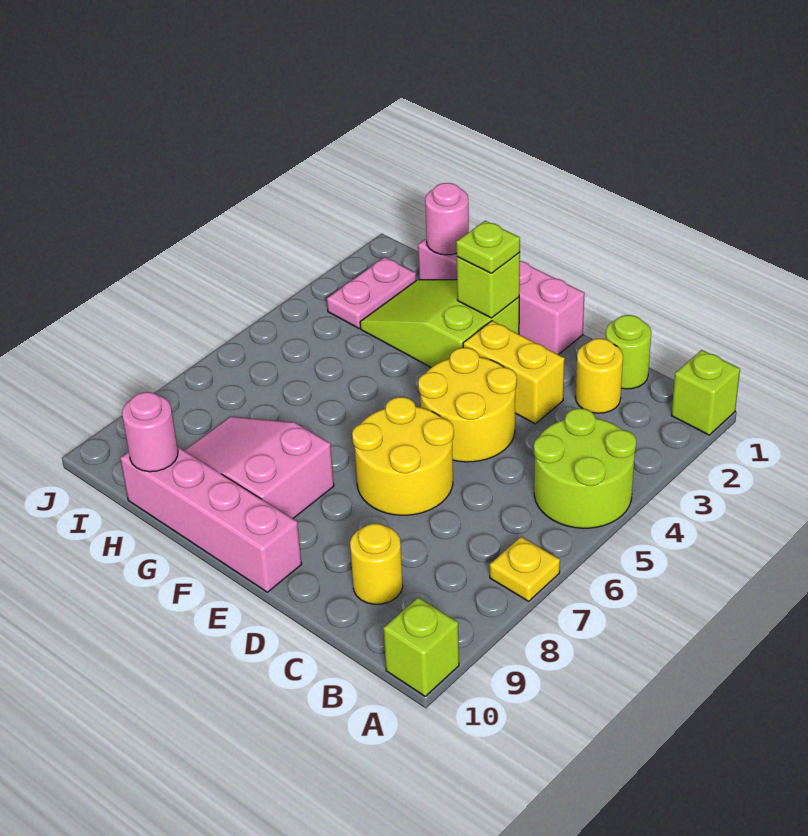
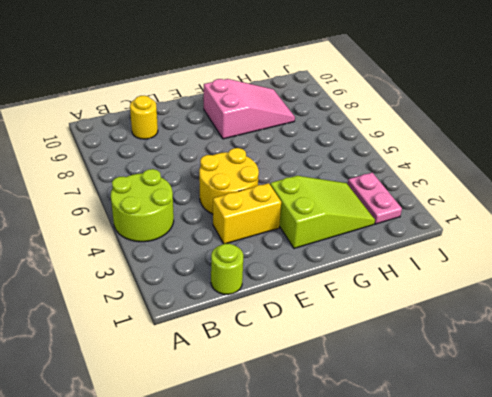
none -> lime 1x1 brick [671,350,740,435]
none -> yellow 1x1 plate [490,537,560,601]
none -> lime 1x1 brick [383,597,459,696]

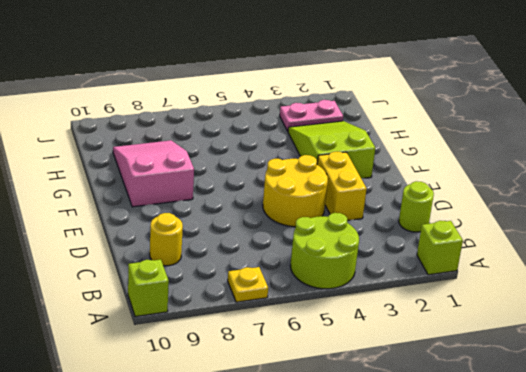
none -> yellow 1x1 round brick [575,339,623,413]
none -> yellow 2x2 round brick [352,397,454,515]
none -> pink 1x4 brick [418,238,584,355]

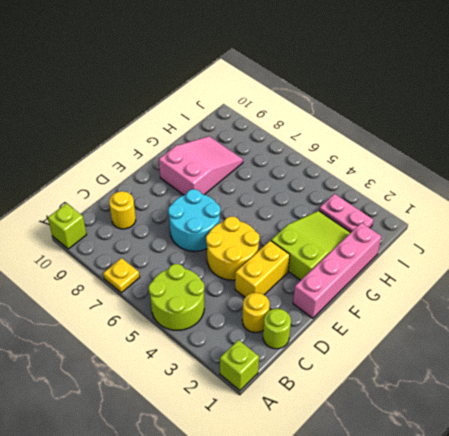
cyan 2x2 round brick [168,189,220,251] -> yellow 2x2 round brick [352,397,454,515]
none -> pink 1x4 brick [120,446,302,592]
none -> lime 1x1 brick [457,252,520,318]
none -> pink 1x1 round brick [425,183,469,255]

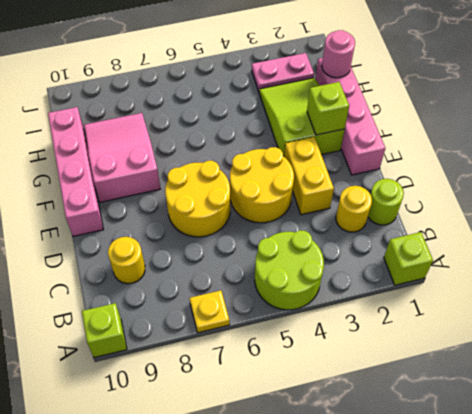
none -> pink 1x1 round brick [122,392,178,472]
none -> lime 1x1 plate [456,221,520,273]

